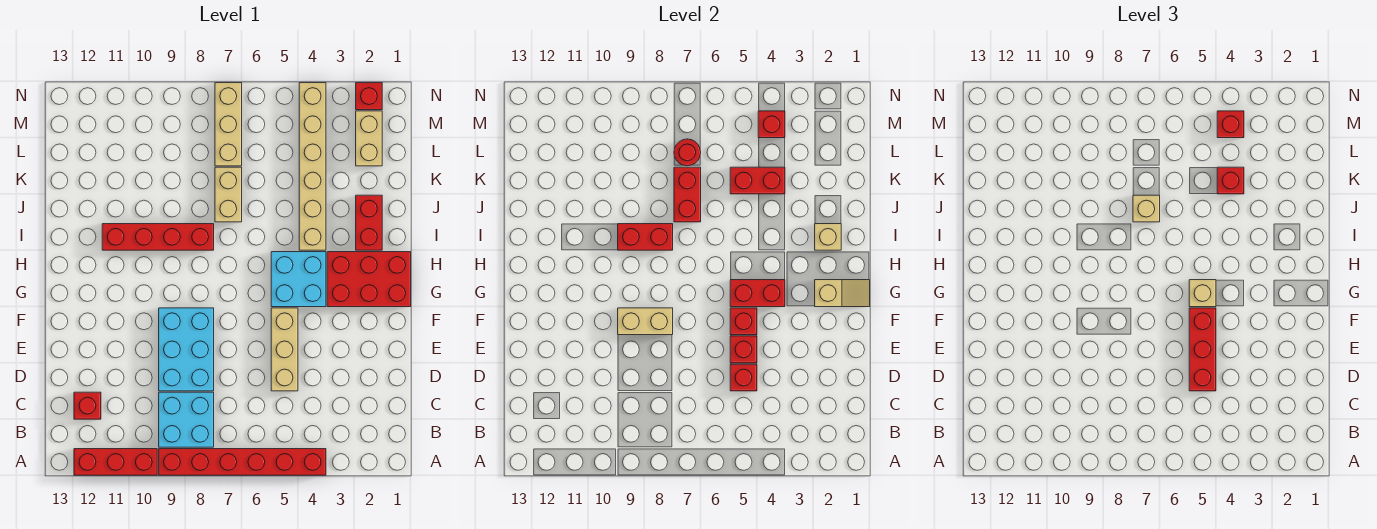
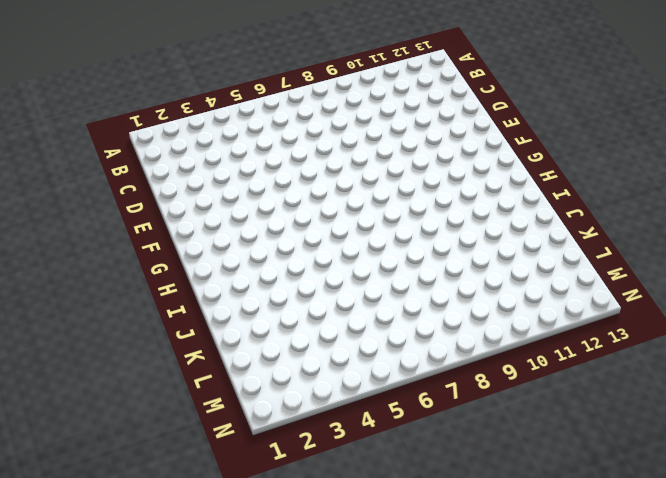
none -> red 1x6 brick [159,449,326,475]
none -> red 1x3 brick [74,449,157,475]
none -> cyan 2x2 brick [159,392,214,447]
none -> red 1x1 brick [74,392,101,419]

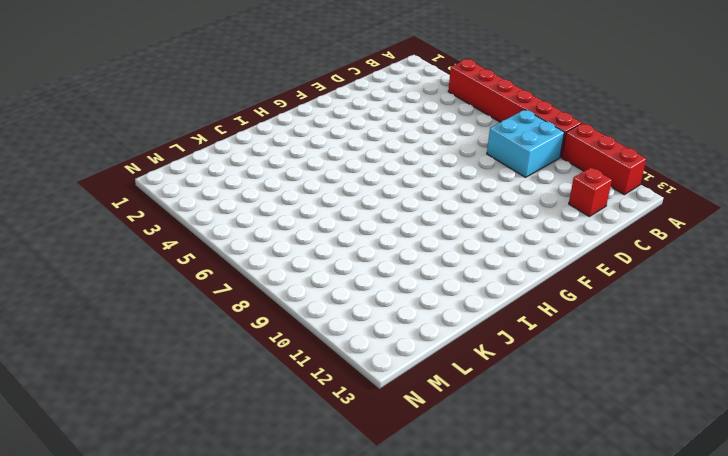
none -> tan 1x3 brick [271,308,298,391]
none -> cyan 2x3 brick [159,308,214,391]
none -> red 2x3 brick [327,252,411,307]
none -> cyan 2x2 brick [271,252,326,307]

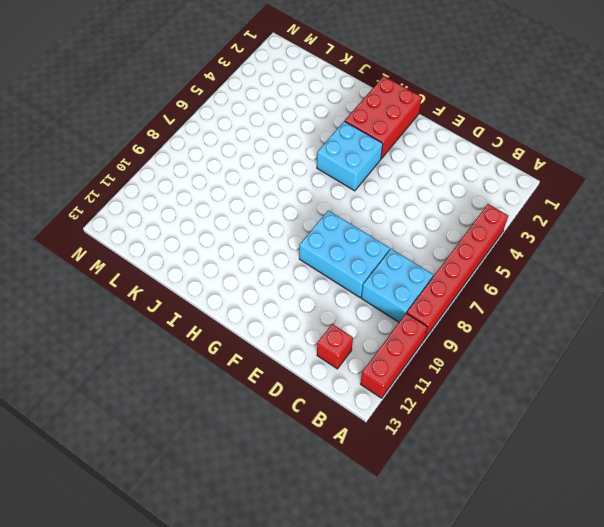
none -> tan 1x3 brick [271,308,298,391]
none -> red 1x2 brick [356,195,382,250]
none -> tan 1x6 brick [299,83,326,250]
none -> red 1x4 brick [102,224,214,250]

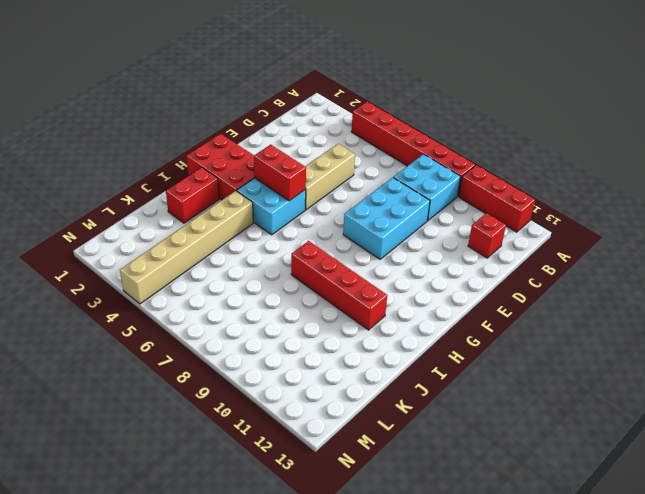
none -> tan 1x2 brick [215,167,242,222]
none -> tan 1x2 brick [356,111,382,166]
none -> tan 1x3 brick [215,83,242,166]
none -> red 1x1 brick [356,83,382,110]

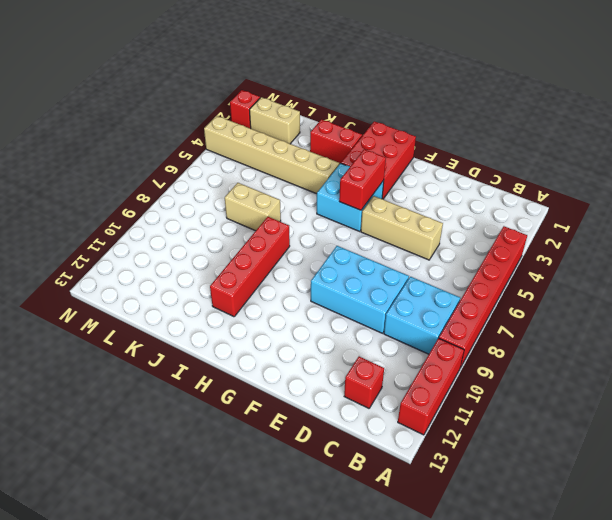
none -> tan 1x3 brick [215,83,242,166]
none -> red 1x1 brick [730,364,757,391]
none -> red 1x1 brick [730,336,757,363]
none -> red 1x1 brick [730,308,757,335]

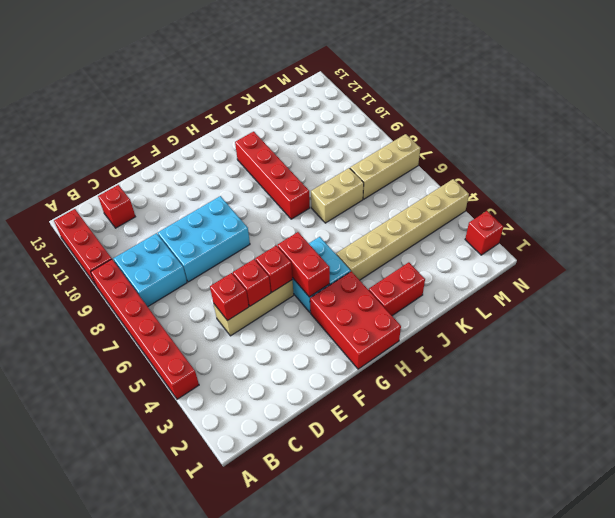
none -> tan 1x2 brick [356,111,382,166]
none -> tan 1x2 brick [618,308,673,335]
none -> tan 1x2 slope [815,280,870,307]
none -> tan 1x1 brick [815,224,841,250]

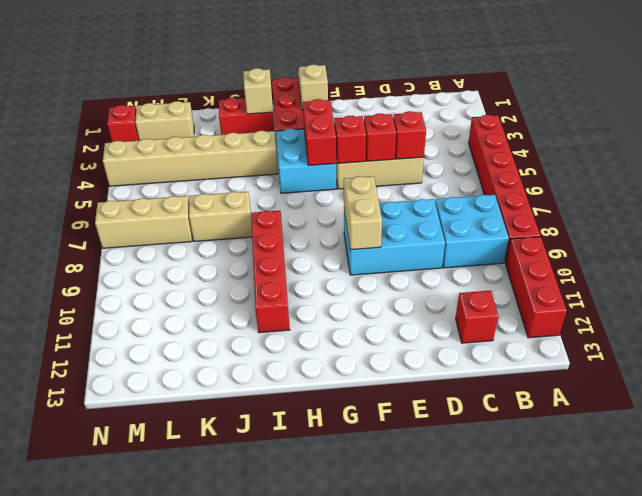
none -> red 1x2 brick [618,224,673,250]
none -> red 1x2 brick [674,167,701,222]
none -> red 1x2 brick [730,167,785,194]
none -> red 1x1 round brick [674,139,701,166]

